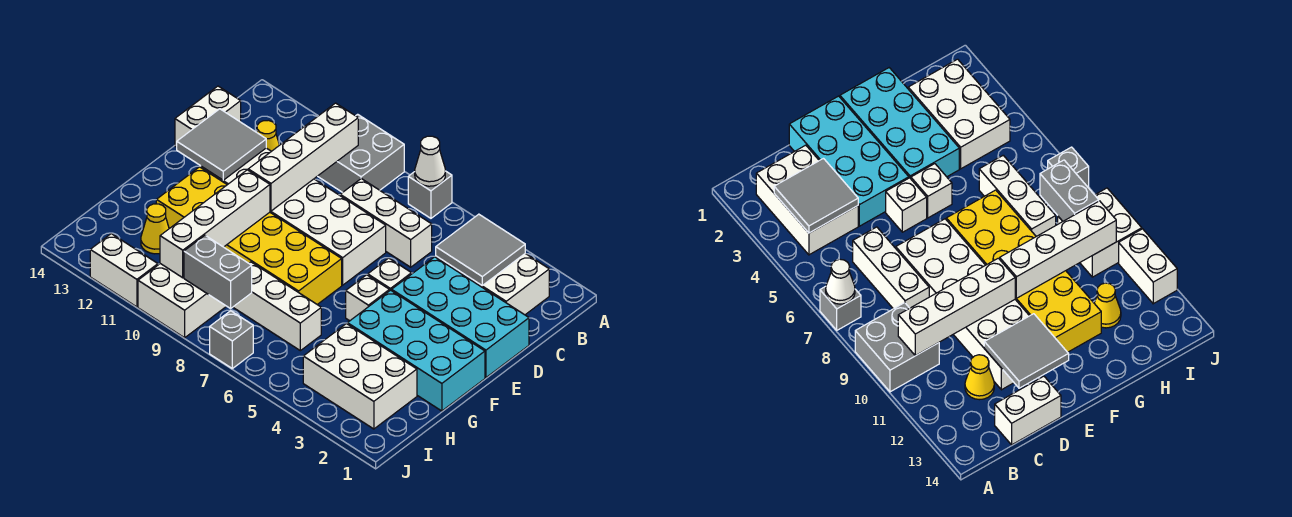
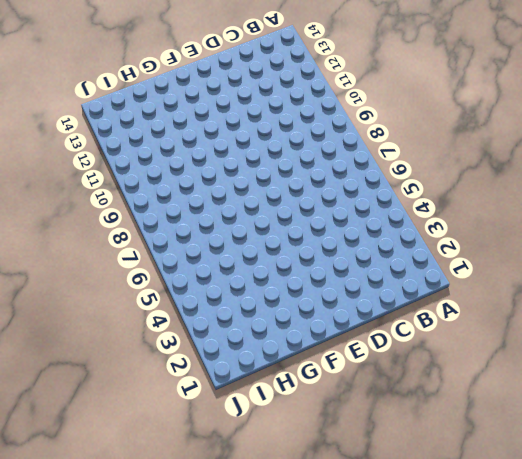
none -> grey 1x1 brick [408,171,452,218]
none -> grey 2x2 brick [318,114,404,192]
none -> white 2x3 brick [436,254,549,315]

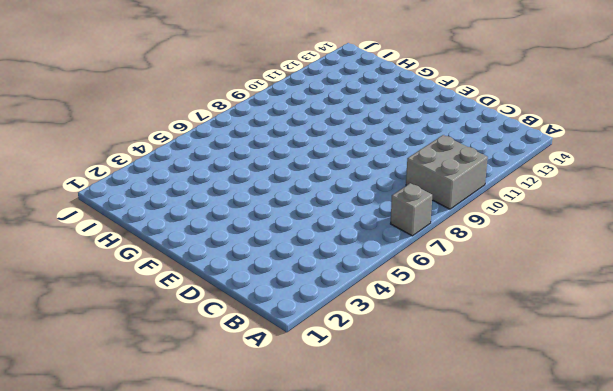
none -> white 2x3 brick [436,254,549,315]
none -> white 1x3 brick [340,179,432,267]
none -> yellow 1x1 cone [257,120,279,151]

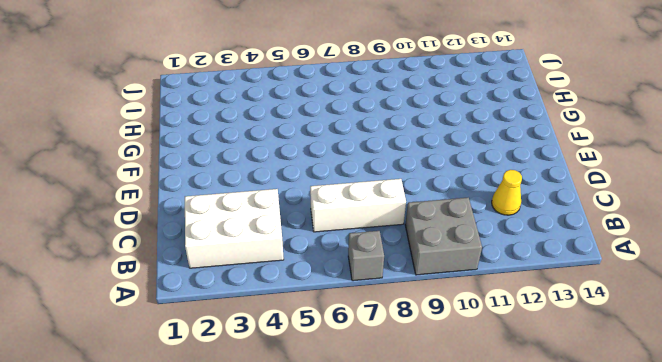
none -> white 1x2 brick [175,86,241,147]
none -> cyan 2x4 brick [392,257,529,378]
none -> white 2x6 brick [201,148,386,285]

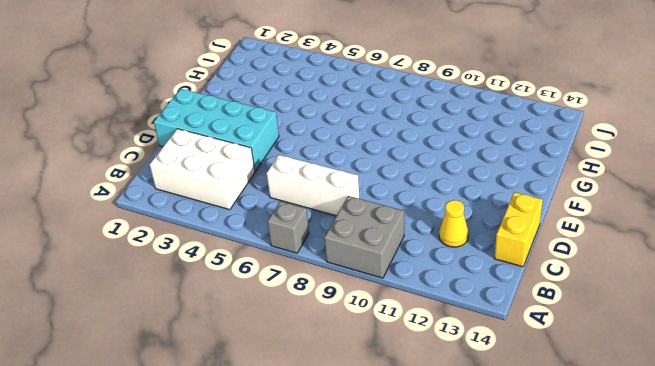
yellow 1x2 brick [494,192,543,267] -> white 1x2 brick [175,86,241,147]
none -> white 2x6 brick [201,148,386,285]
none -> white 1x1 brick [368,258,411,291]
none -> cyan 2x4 brick [348,290,485,411]

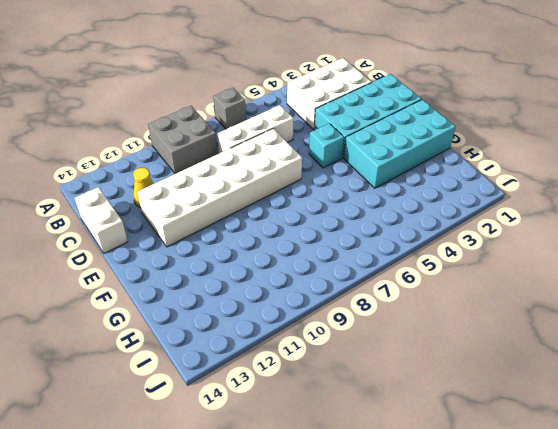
cyan 1x1 brick [309,123,344,168] -> white 1x1 brick [368,258,411,291]
none -> white 1x1 brick [346,275,389,321]
none -> yellow 2x6 brick [156,167,342,305]
none -> white 2x3 brick [303,324,417,429]

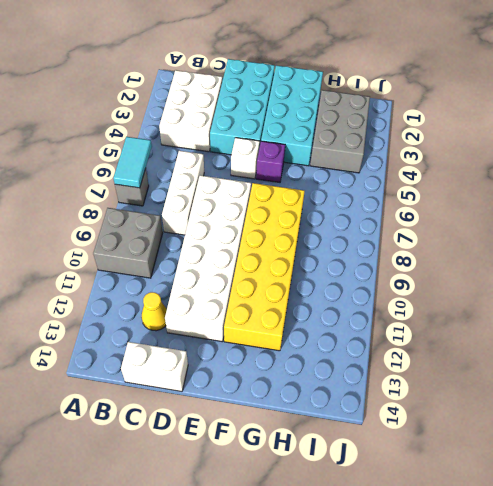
cyan 1x2 tile [113,137,152,188] -> white 1x1 cone [415,136,445,186]
purple 1x1 brick [256,141,285,182] -> white 1x1 brick [346,275,389,321]
grey 2x3 brick [310,90,370,173] -> white 2x3 brick [303,324,417,429]
none -> white 1x3 brick [233,262,321,351]
none -> yellow 1x1 cone [141,204,169,254]
none -> white 2x2 brick [138,264,226,338]

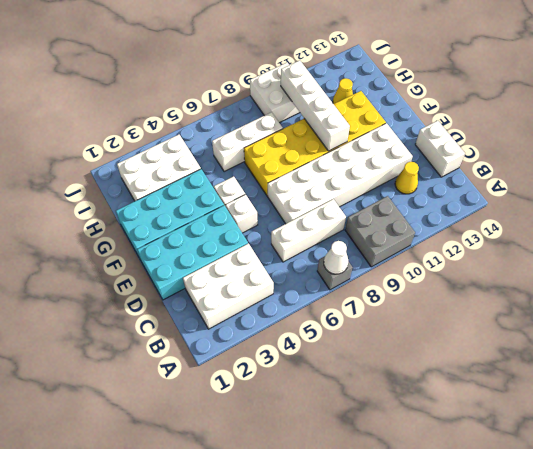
none -> grey 1x1 brick [210,311,253,368]
none -> white 1x2 brick [90,234,158,307]
none -> grey 2x2 tile [436,214,525,285]

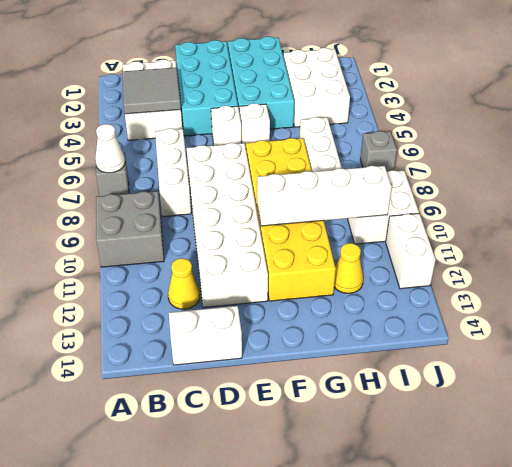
none -> white 1x4 brick [248,103,358,211]
none -> grey 2x2 tile [177,109,266,180]
none -> grey 1x2 brick [184,236,252,309]

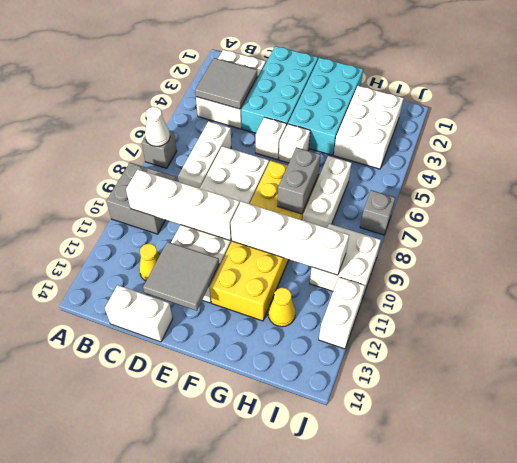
grey 1x2 brick [277,147,321,214] -> grey 1x2 brick moved to [184,236,252,309]

